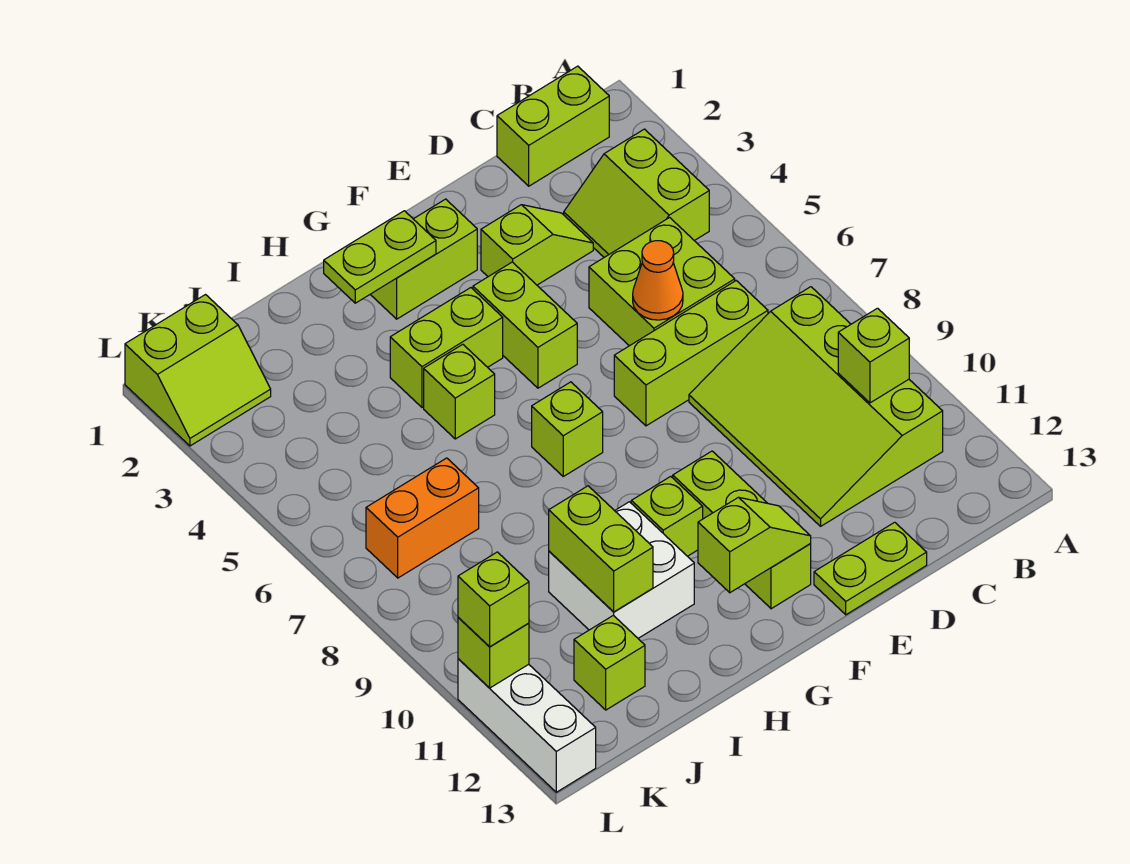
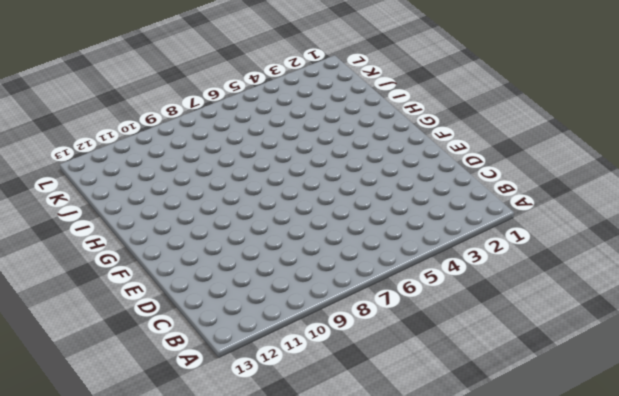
none -> lime 1x2 brick [497,66,609,186]
none -> lime 2x2 slope [564,129,709,257]
none -> lime 3x4 slope [689,287,943,526]

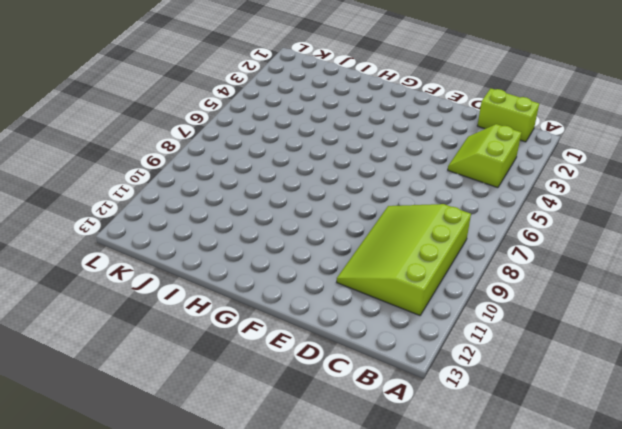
none -> lime 2x2 brick [589,218,735,346]
none -> lime 1x3 brick [614,281,768,426]
none -> lime 1x2 slope [481,205,593,285]

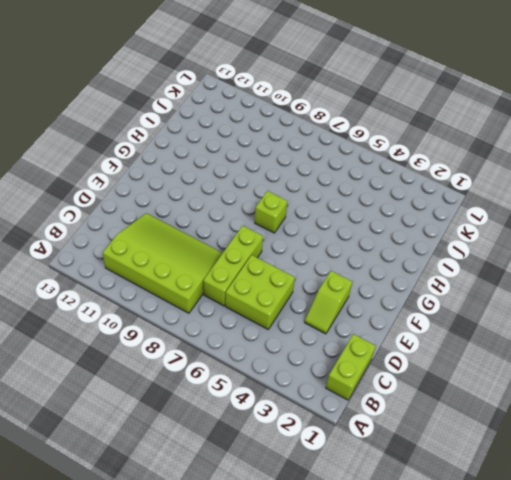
none -> lime 2x2 slope [564,129,709,257]
none -> lime 1x2 plate [814,522,927,615]
none -> lime 1x2 brick [370,199,477,319]

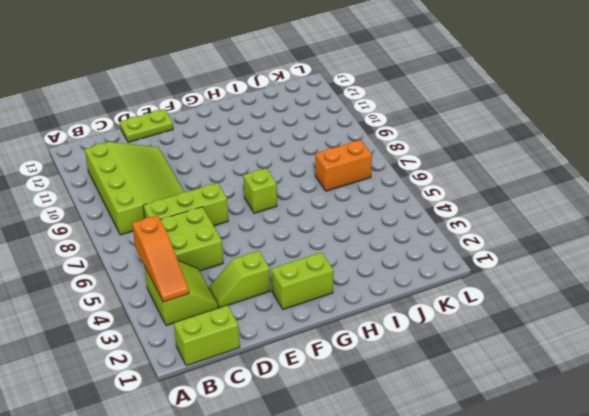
orange 1x3 slope [132,215,189,302] -> none
none -> lime 1x2 brick [473,262,577,388]
none -> lime 1x3 brick [673,451,811,609]
none -> lime 1x2 brick [390,288,503,407]

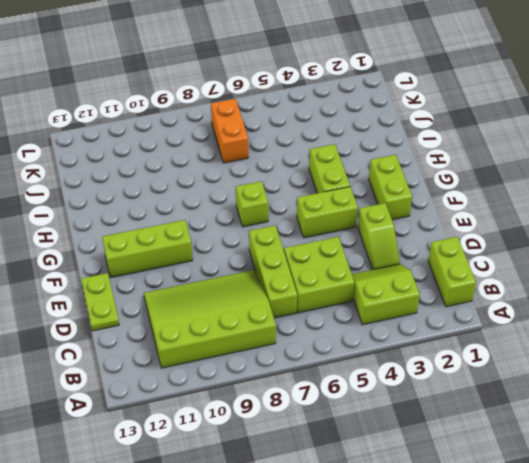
none -> lime 1x1 brick [631,476,703,556]
none -> lime 1x1 brick [424,344,495,439]
none -> white 2x2 brick [549,502,694,638]

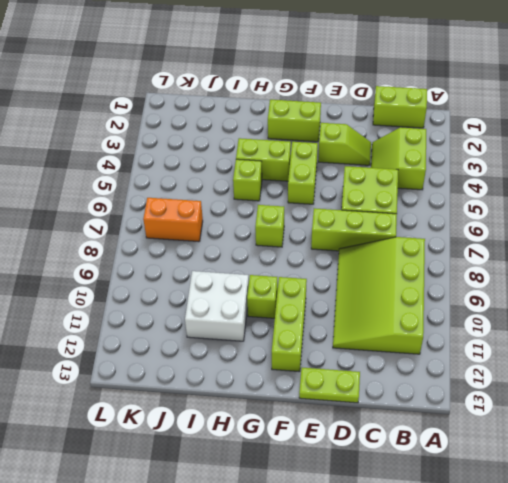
none -> lime 1x1 brick [574,615,645,710]
none -> lime 2x2 slope [125,295,271,446]
none -> white 1x3 brick [458,659,596,792]

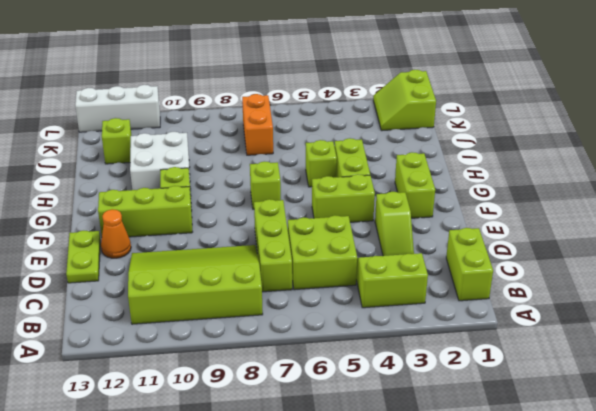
orange 1x1 cone [101,209,131,258] -> orange 1x1 cone moved to [633,241,683,320]
none -> lime 1x1 brick [838,308,909,403]
none -> lime 1x2 slope [698,497,811,593]
none -> lime 1x2 plate [324,211,436,303]

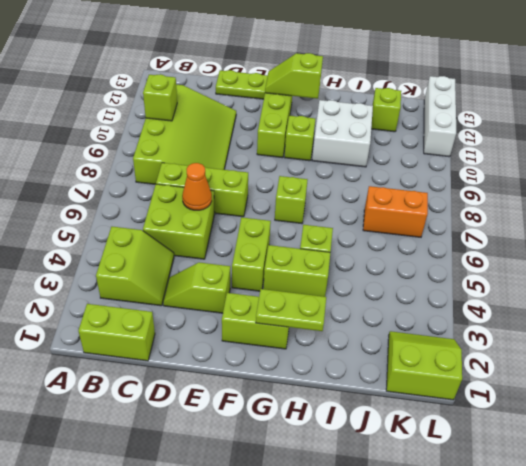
none -> lime 1x2 brick [549,486,653,612]
none -> lime 1x1 brick [458,617,529,688]
none -> lime 1x1 brick [458,552,529,647]

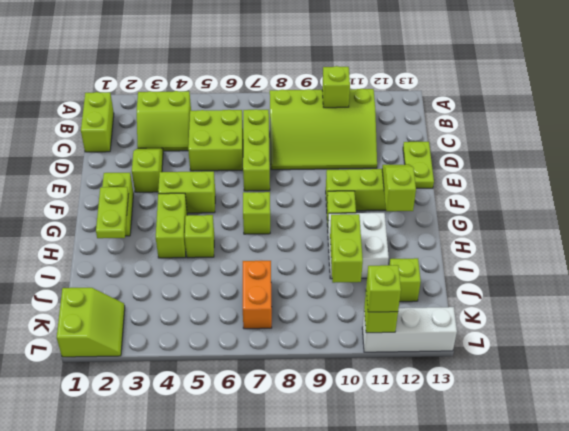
lime 1x2 brick [330,214,363,283] -> lime 1x2 brick turned to [549,486,653,612]
none -> orange 1x1 cone [633,241,683,320]

